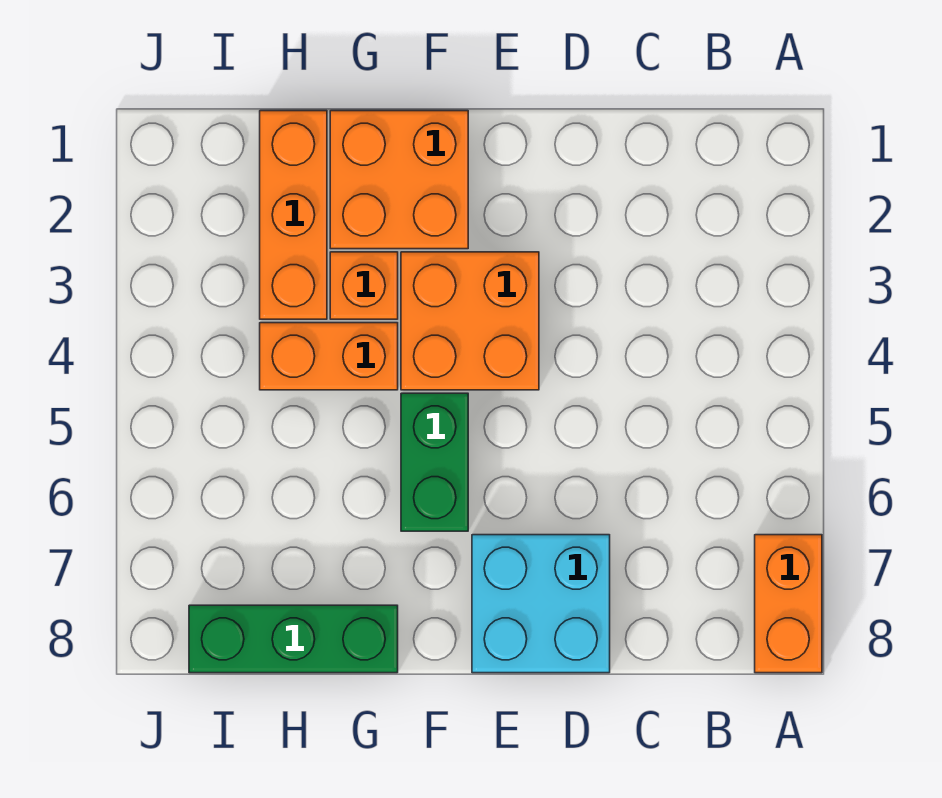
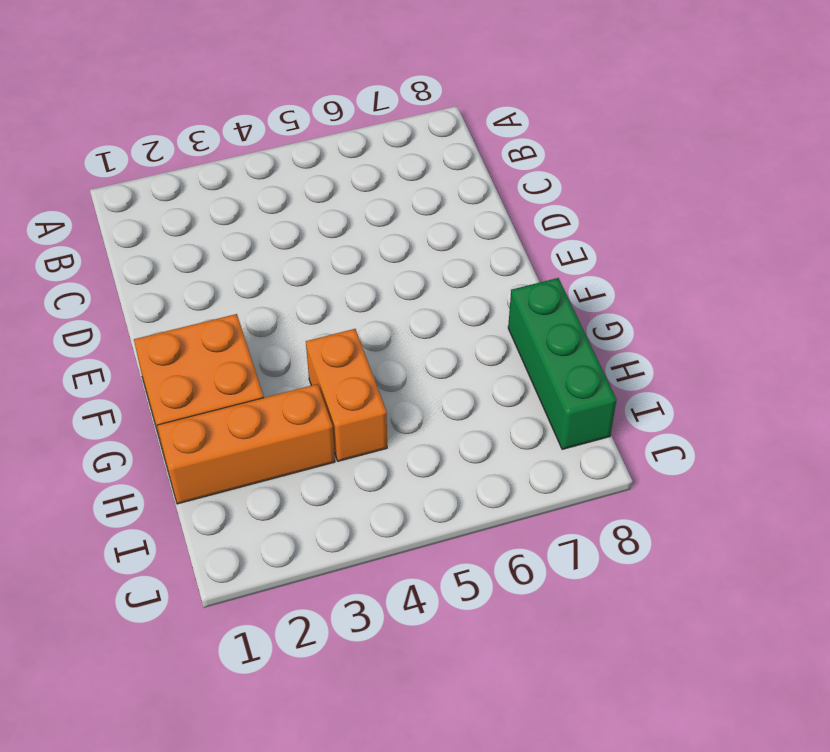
none -> orange 1x2 brick [755,535,822,673]
none -> cyan 2x2 brick [472,535,610,673]

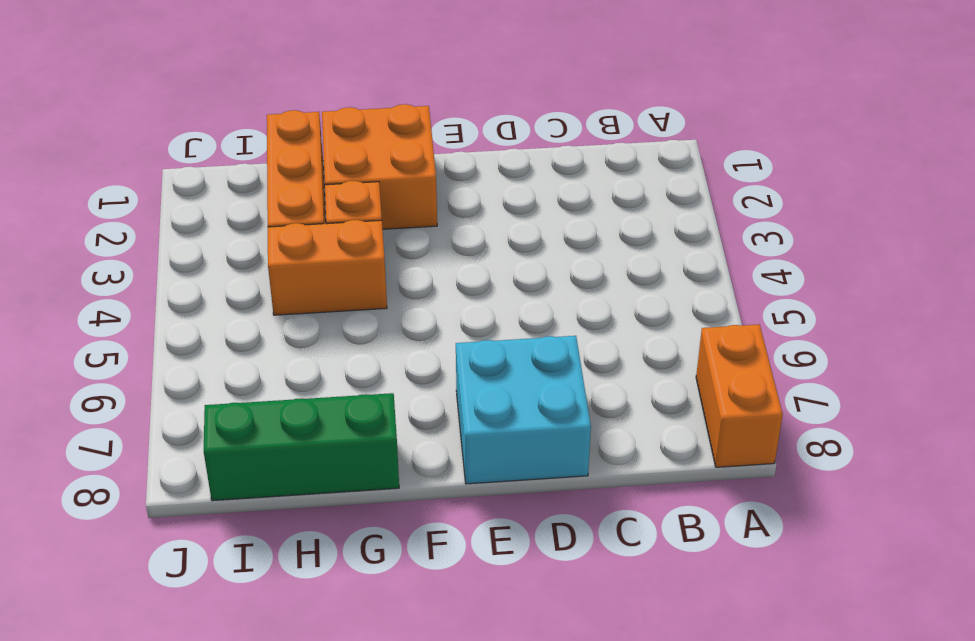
none -> orange 2x2 brick [401,252,539,390]
none -> green 1x2 brick [401,393,468,531]

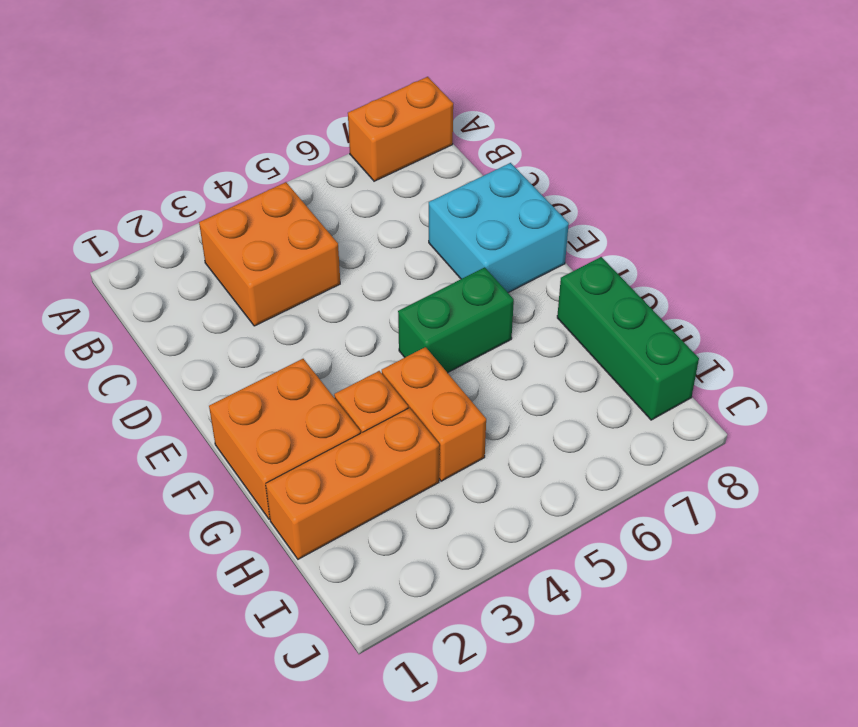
orange 2x2 brick [199,182,340,326] -> orange 2x2 brick moved to [401,252,539,390]

